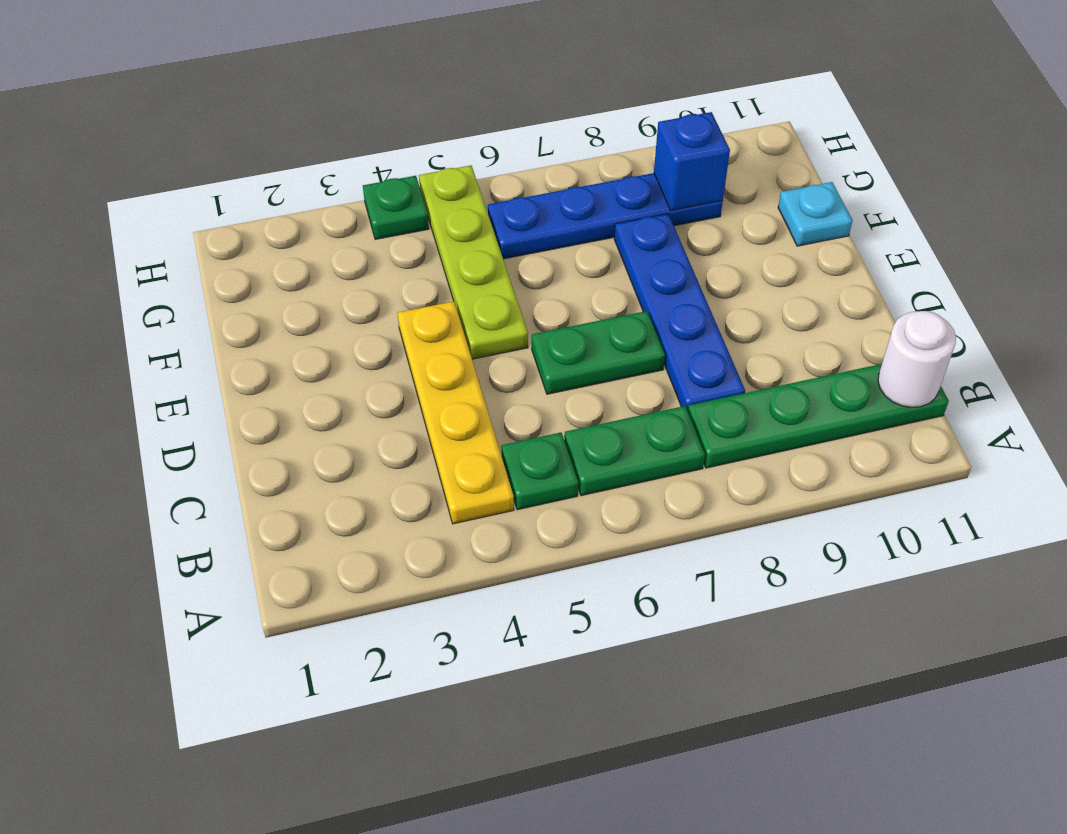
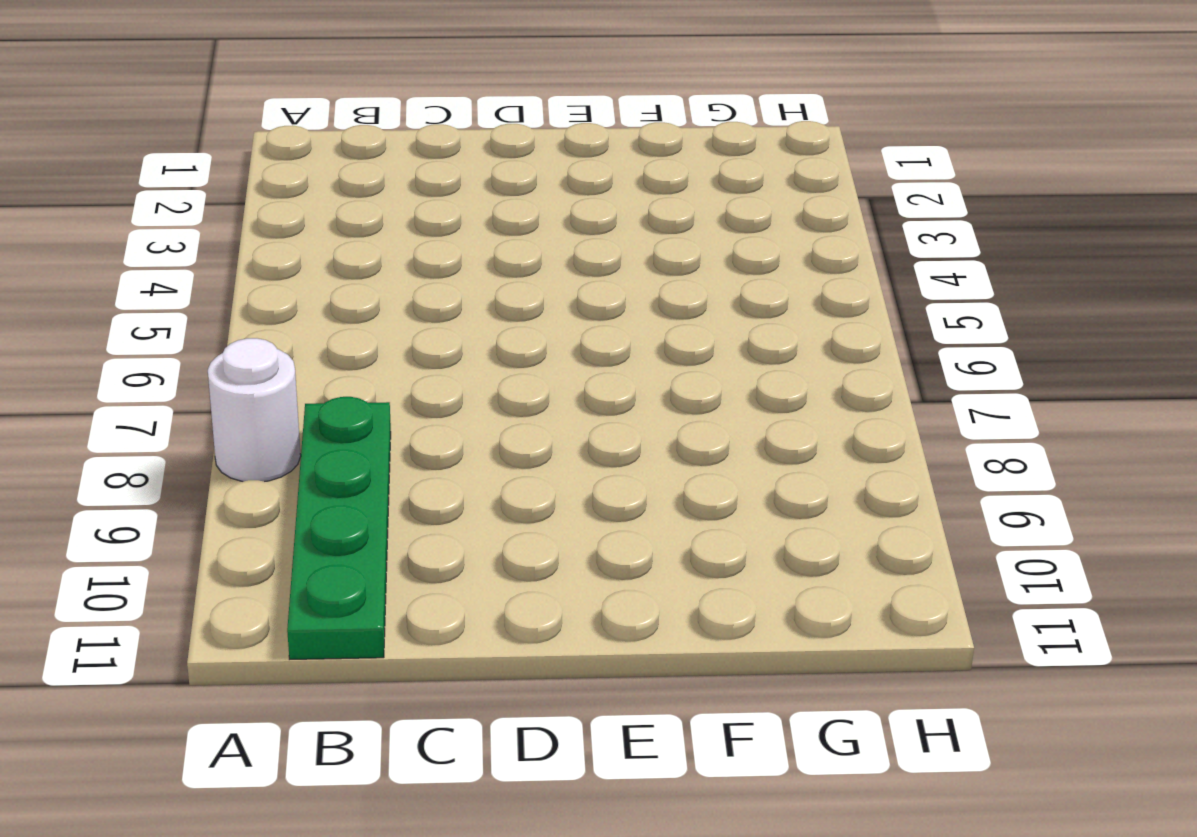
white 1x1 round brick [208,338,301,482] -> white 1x1 round brick moved to [878,311,956,407]
none -> yellow 1x4 plate [398,301,514,524]
none -> green 1x1 plate [501,433,578,510]
none -> green 1x2 plate [564,406,705,496]

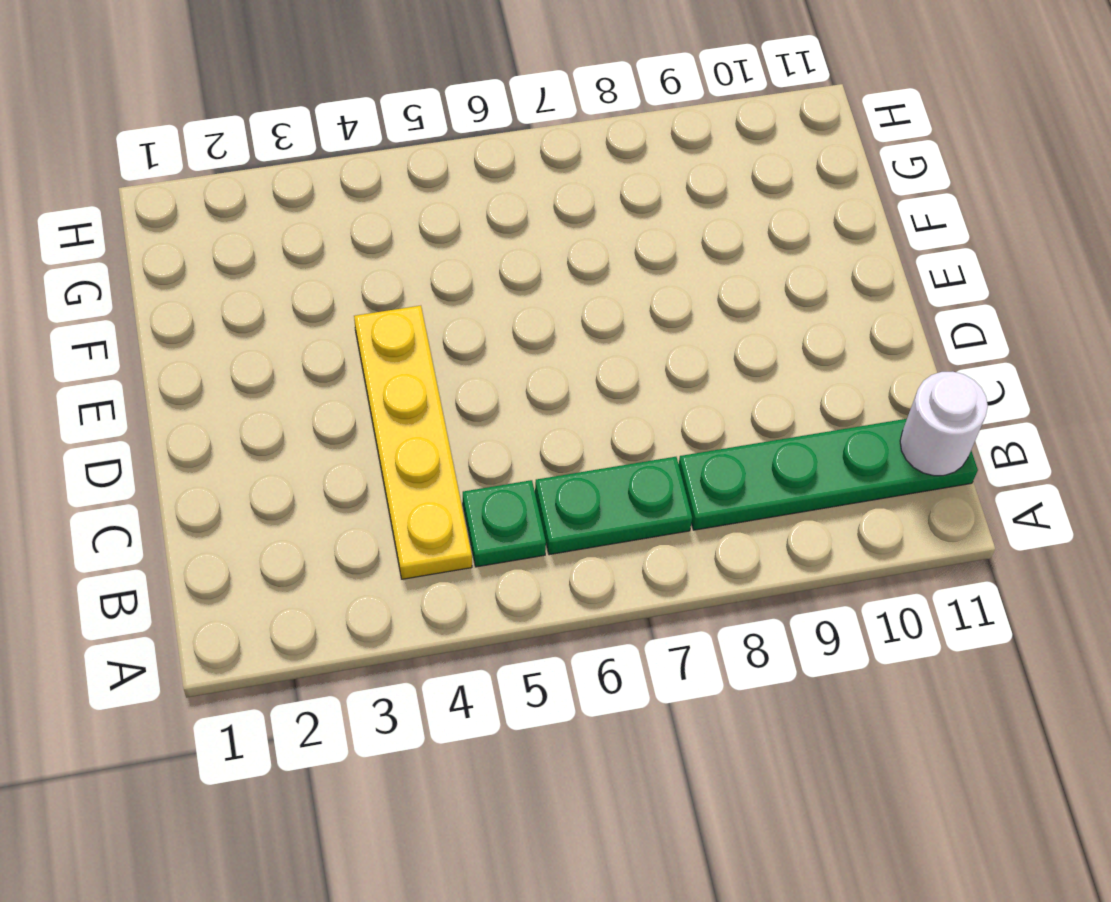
none -> blue 1x4 plate [614,214,745,410]
none -> green 1x2 plate [532,311,665,394]
none -> lime 1x4 plate [419,166,528,359]

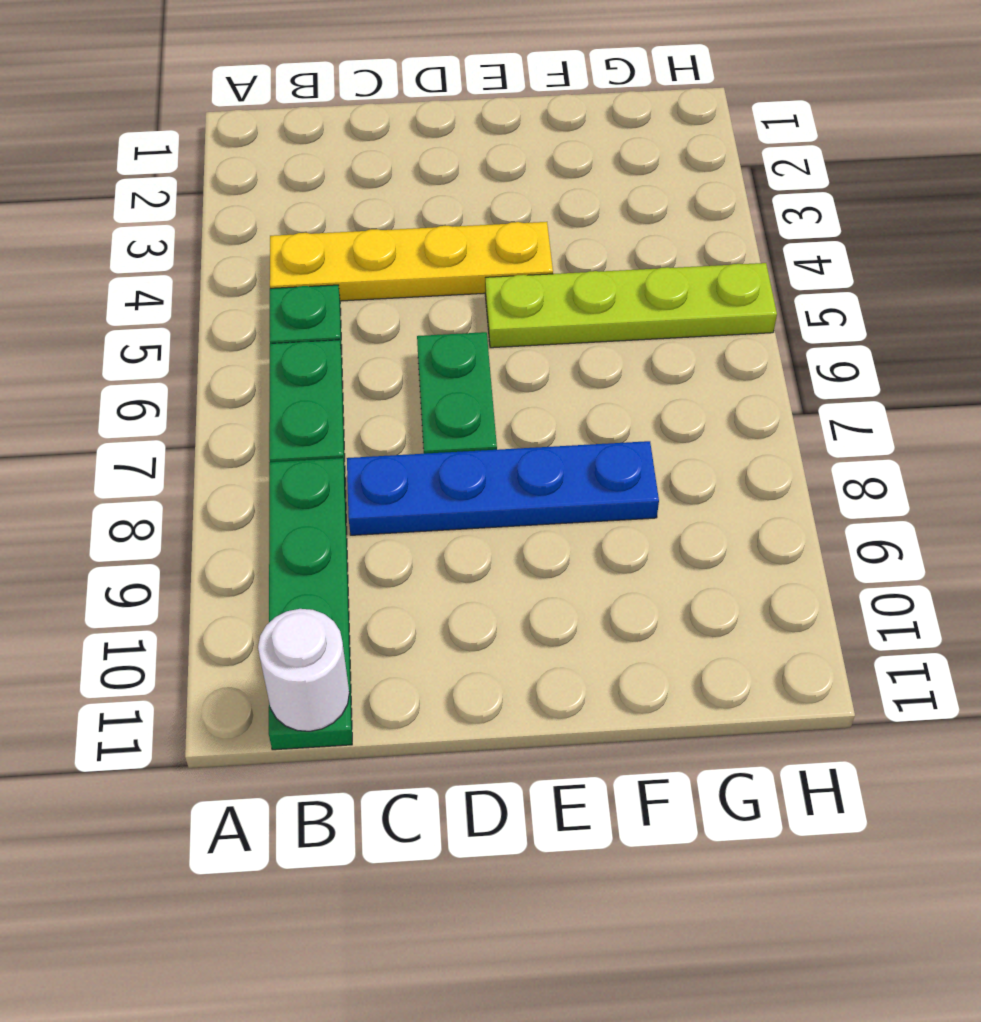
none -> cyan 1x1 plate [778,182,853,246]
none -> blue 1x4 plate [488,173,723,259]
none -> green 1x1 plate [363,176,429,239]

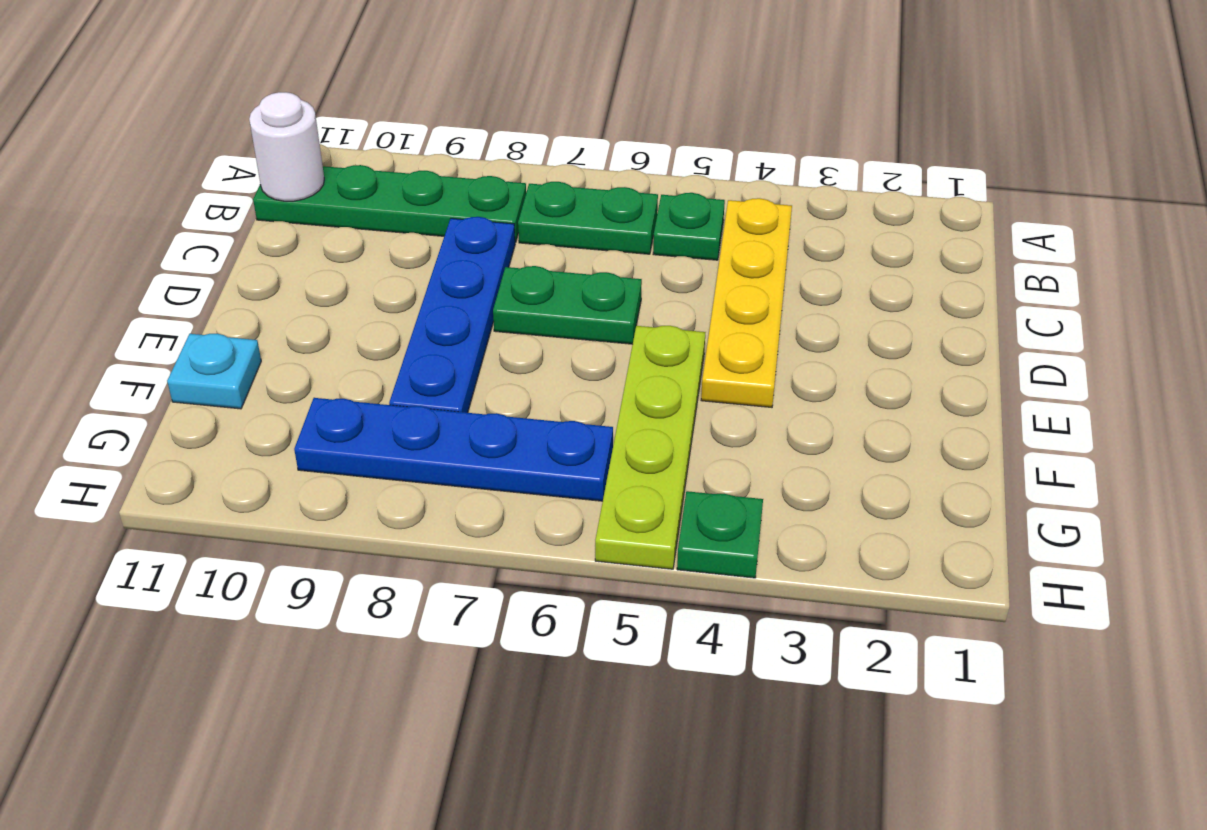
none -> blue 1x1 brick [654,112,730,211]

